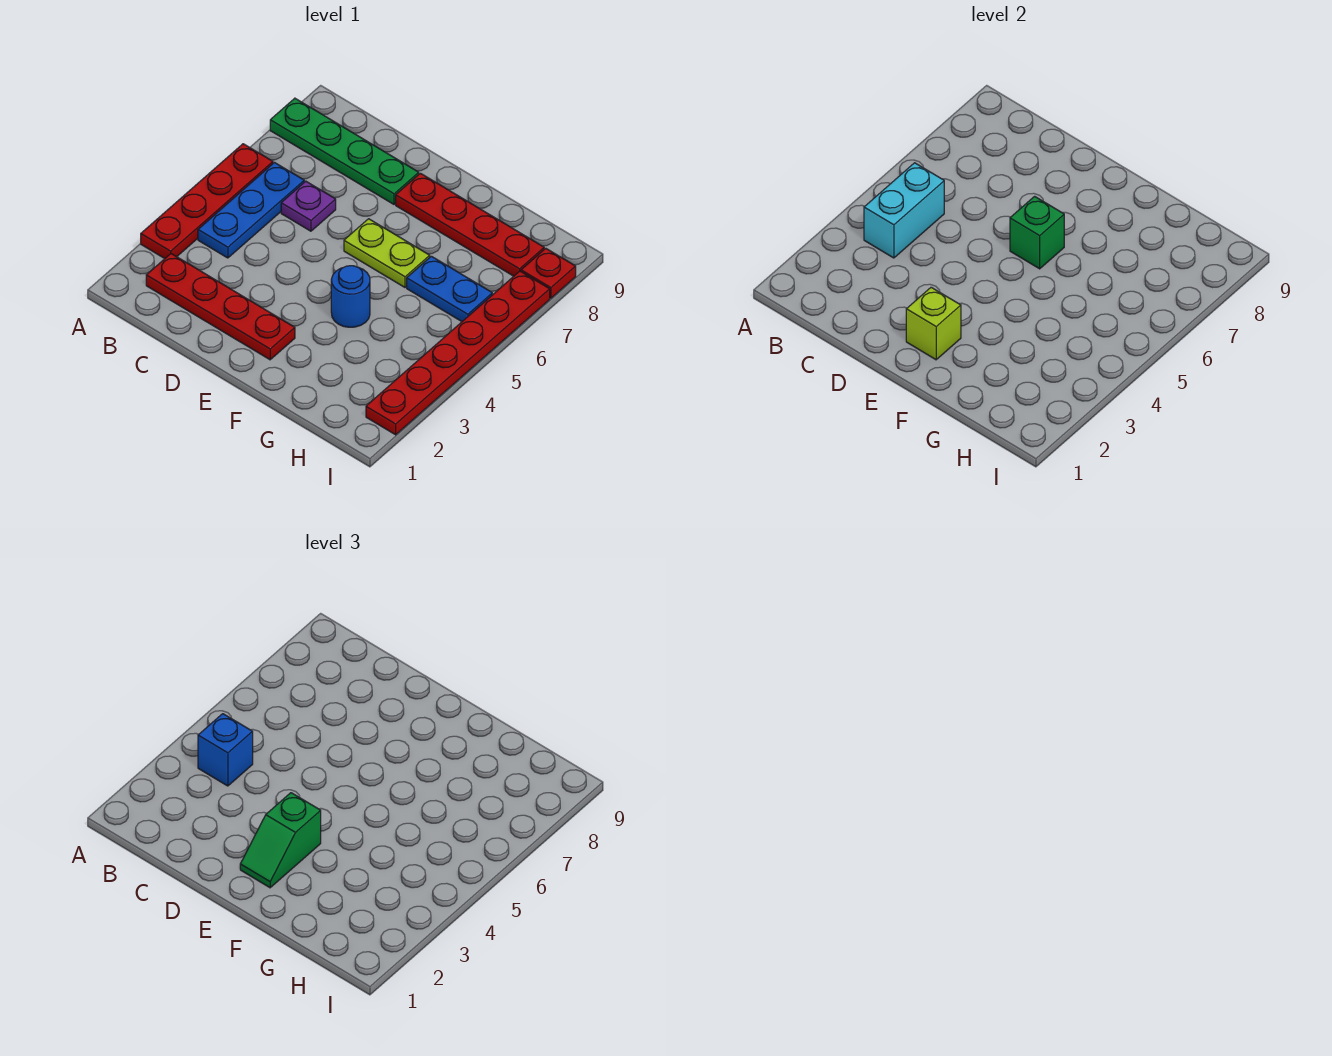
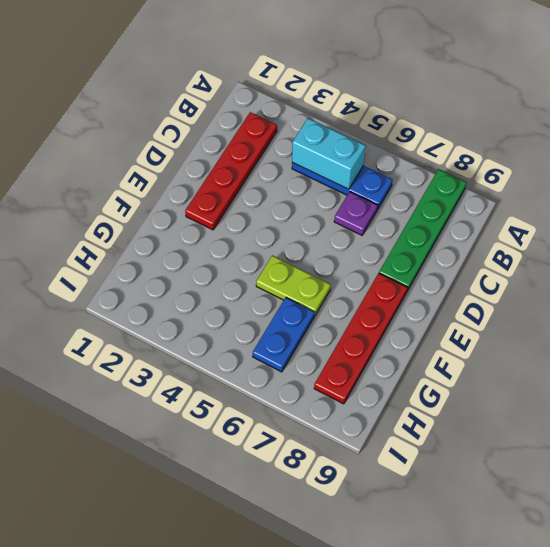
lime 1x2 plate [256,255,331,316] -> lime 1x2 plate turned to [344,219,430,287]
none -> red 1x4 plate [141,144,273,259]
none -> blue 1x1 round brick [331,266,370,327]
none -> red 1x6 plate [366,271,550,435]

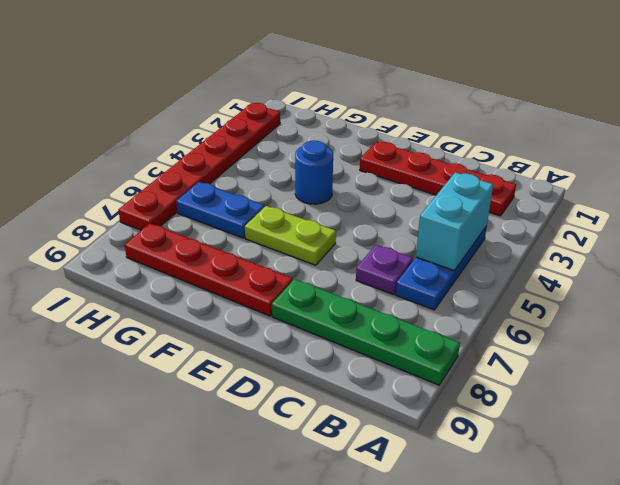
none -> red 1x4 plate [141,144,273,259]
none -> red 1x1 plate [521,248,576,298]
none -> lime 1x1 brick [906,287,961,360]

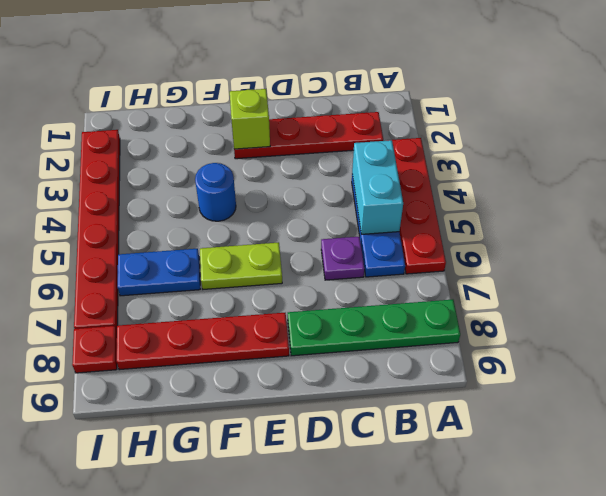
none -> green 1x1 brick [1010,196,1064,269]
none -> blue 1x1 brick [198,714,253,786]
none -> green 1x2 slope [240,793,321,888]

